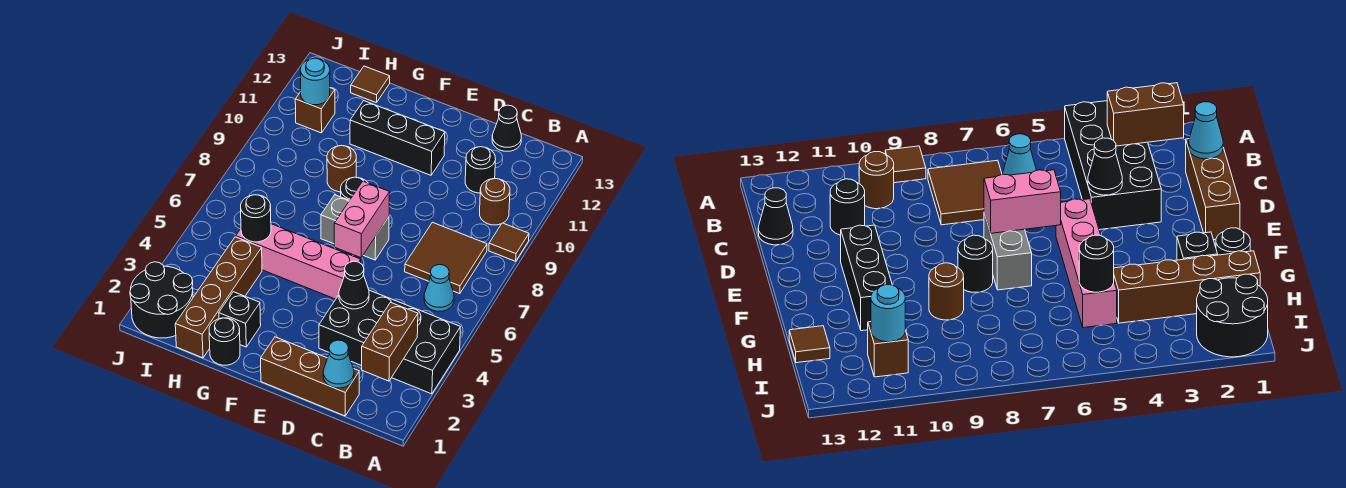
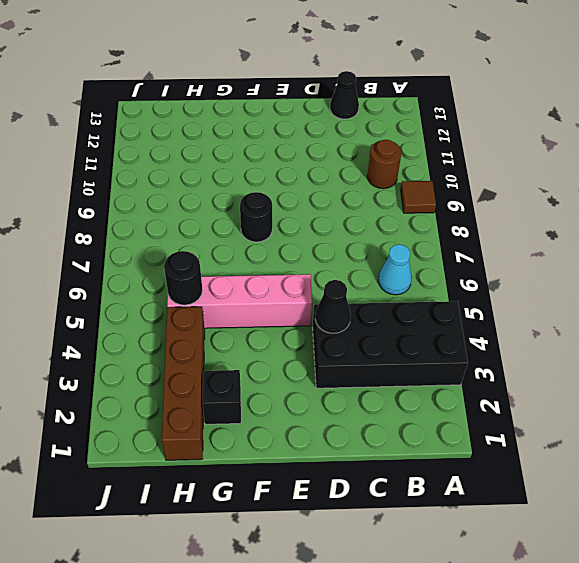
none -> brown 2x2 tile [405,222,487,294]
none -> brown 1x3 brick [261,337,359,416]
none -> black 1x1 round brick [465,147,496,193]

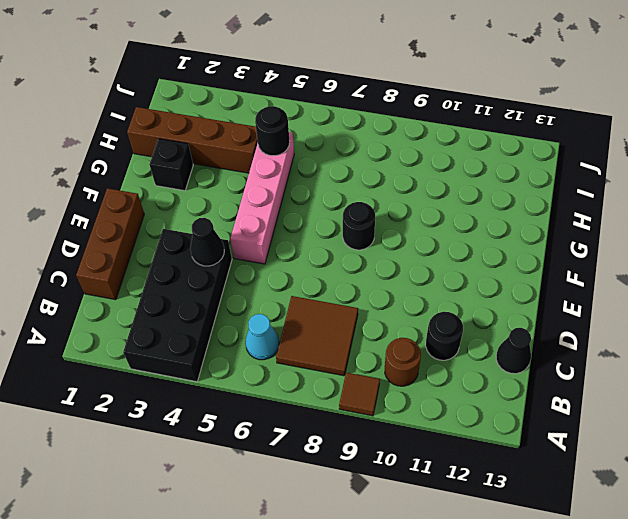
none -> grey 1x2 brick [321,195,389,260]
none -> black 1x3 brick [350,101,445,175]
none -> black 1x1 round brick [209,318,240,365]

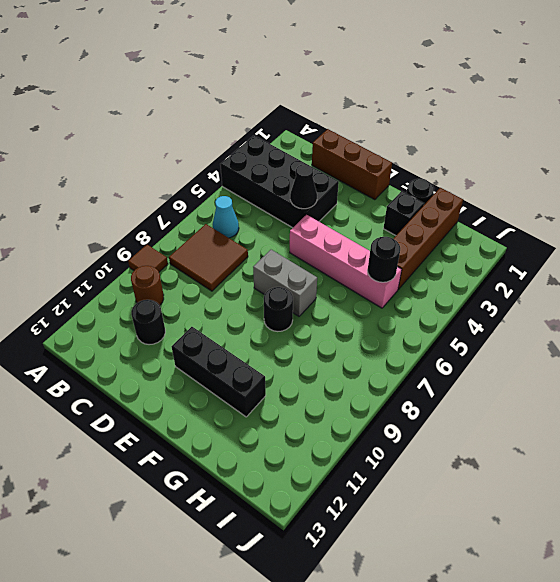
none -> black 1x1 cone [492,105,521,151]
none -> brown 1x1 round brick [327,145,356,192]
none -> brown 1x1 tile [351,66,390,103]

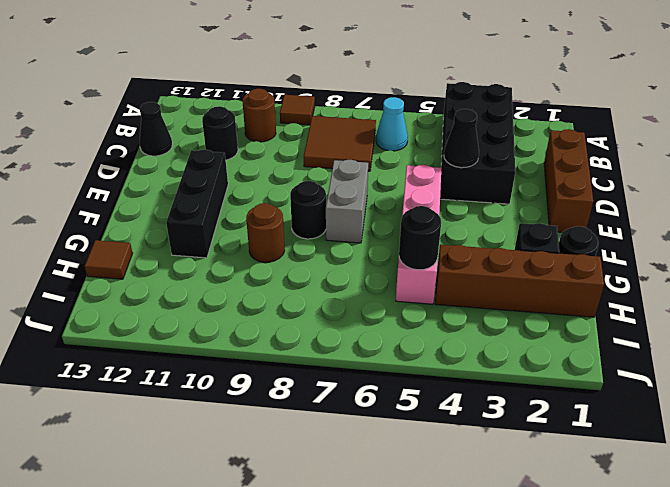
none -> black 2x2 round brick [130,262,193,338]
none -> brown 1x1 brick [295,88,335,133]
none -> brown 1x2 brick [362,302,418,381]

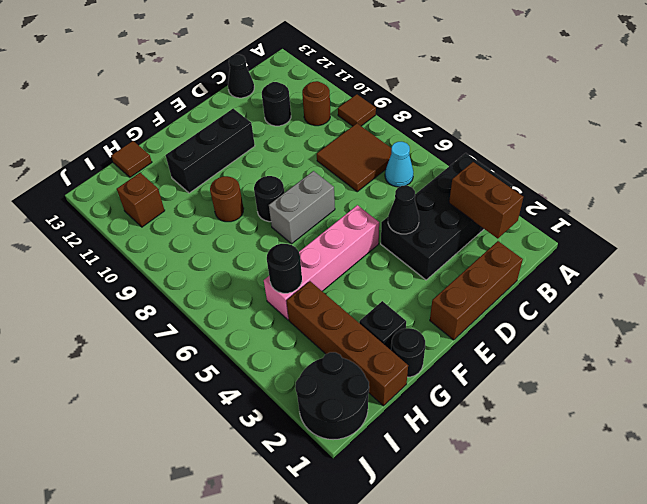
none -> cyan 1x1 cone [323,340,354,388]
none -> pink 1x2 brick [334,181,390,258]
none -> cyan 1x1 round brick [300,58,330,105]

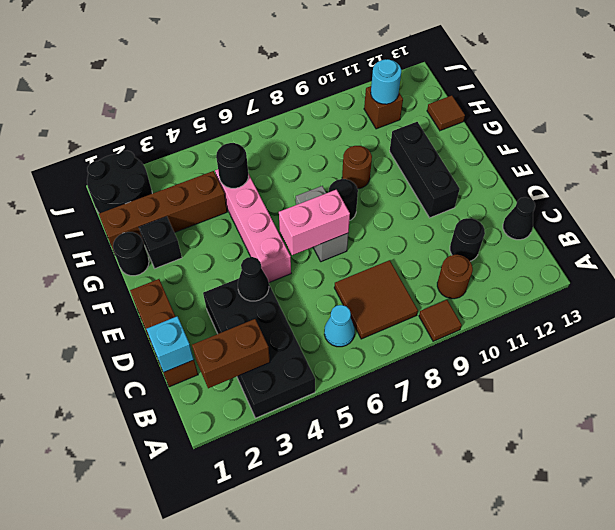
cyan 1x1 brick [147,316,194,372] -> cyan 1x1 cone [323,340,354,388]

